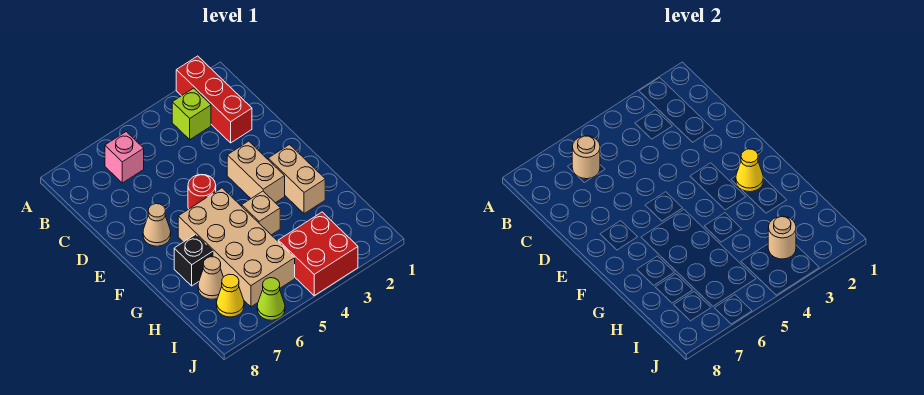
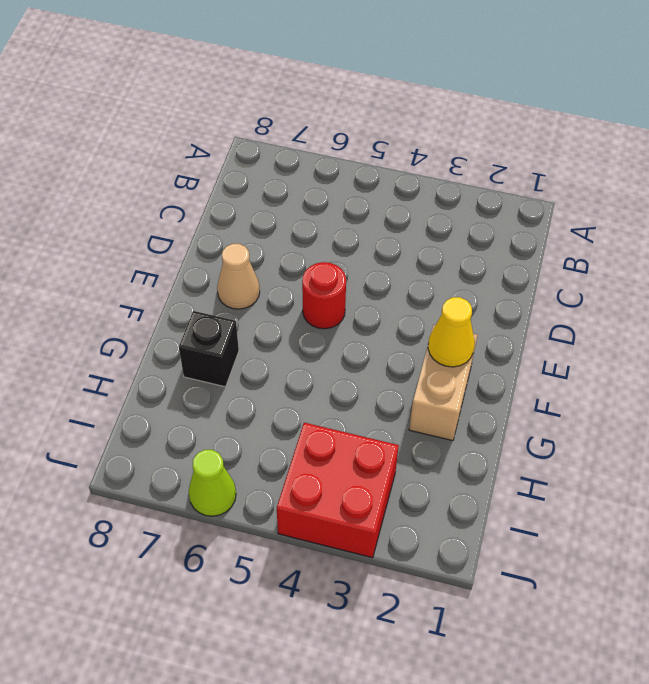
none -> red 1x3 brick [176,56,252,143]
none -> lime 1x1 brick [172,88,211,140]
none -> pink 1x1 brick [105,132,144,183]

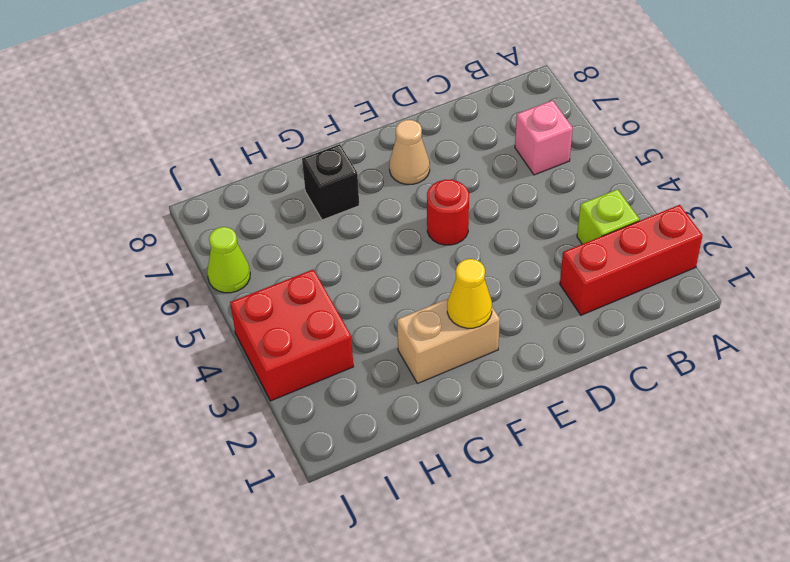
none -> tan 1x2 brick [227,141,285,203]
none -> tan 2x4 brick [178,188,295,307]
none -> tan 1x1 brick [242,191,280,235]

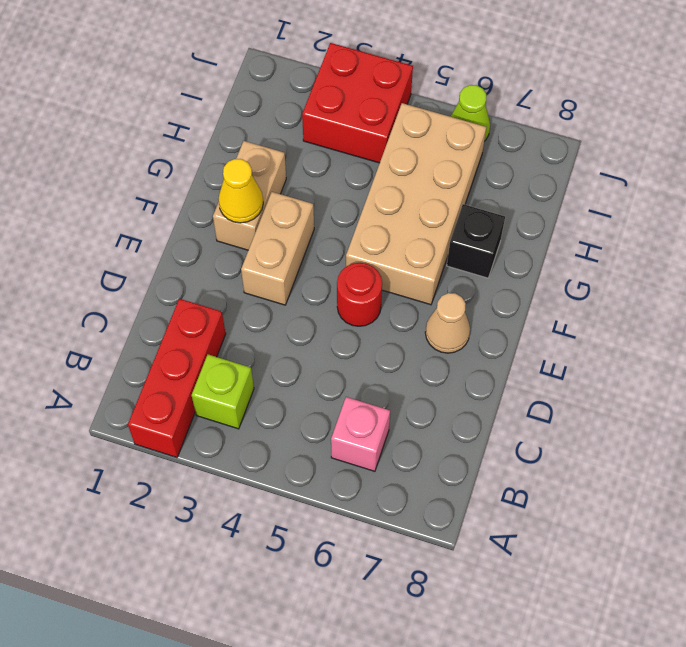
none -> tan 1x1 brick [242,191,280,235]
none -> tan 1x1 cone [198,257,223,299]
none -> yellow 1x1 cone [217,274,244,317]

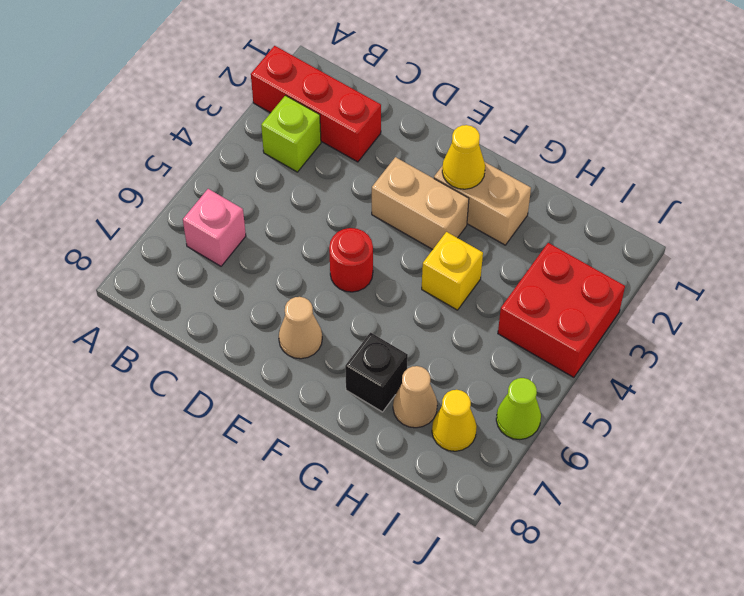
yellow 1x1 brick [422,232,483,310] -> tan 1x1 brick [242,191,280,235]
none -> tan 2x4 brick [178,188,295,307]
none -> tan 1x1 round brick [572,136,600,179]
none -> tan 1x1 round brick [768,216,796,259]

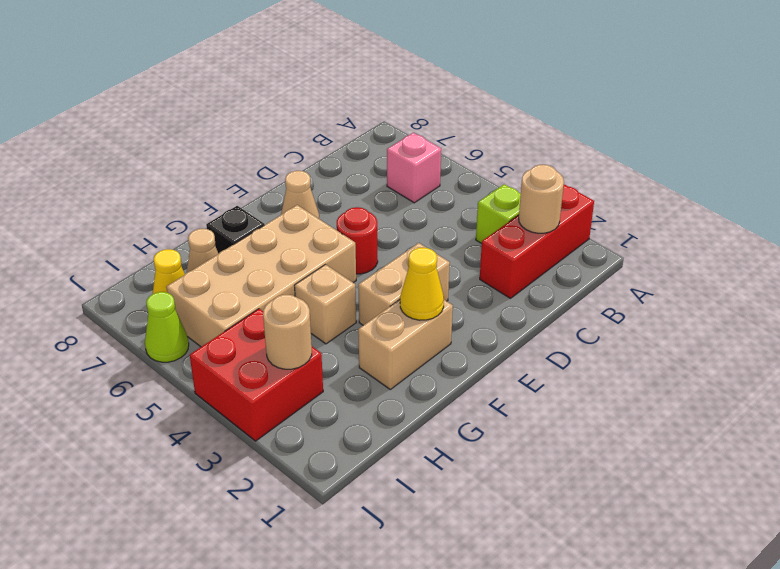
tan 1x1 round brick [519,165,564,233] -> tan 1x1 round brick moved to [572,136,600,179]

